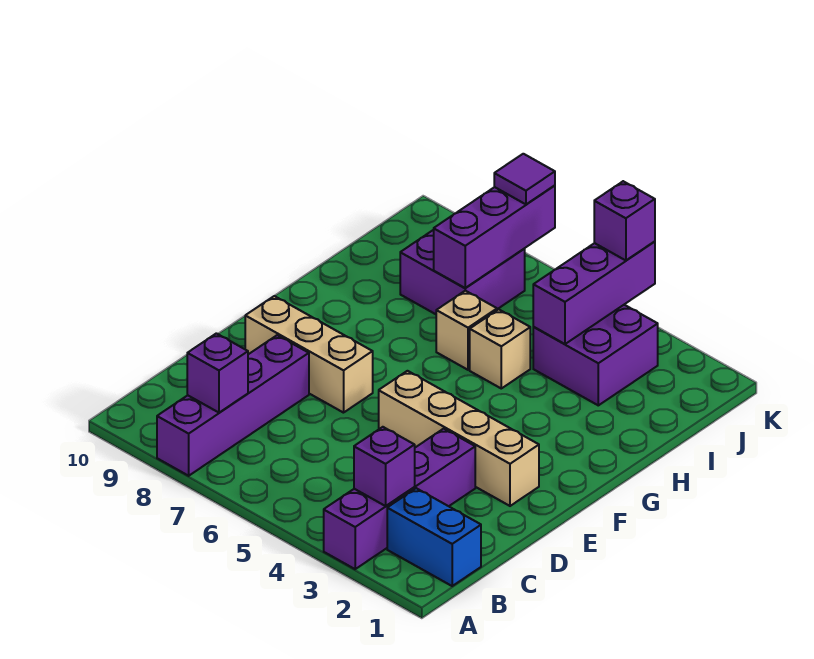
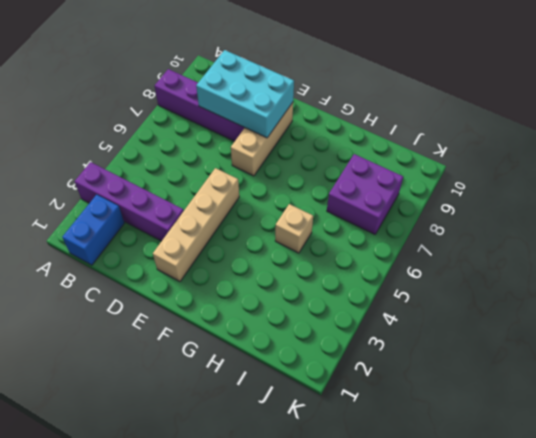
cyan 2x3 brick [196,50,294,138] -> none
none -> tan 1x1 brick [436,291,497,370]
none -> purple 2x2 brick [533,305,658,405]
none -> purple 1x1 brick [354,427,415,506]

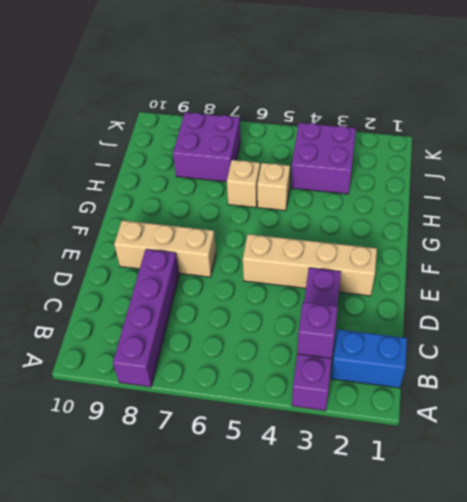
none -> purple 1x1 brick [187,333,248,413]
none -> purple 1x3 brick [533,242,655,344]
none -> purple 1x3 brick [434,186,555,288]

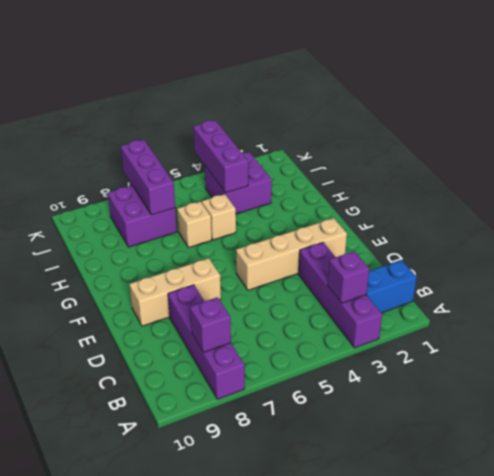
none -> purple 1x1 brick [594,181,655,260]
none -> purple 1x1 tile [494,154,555,204]

